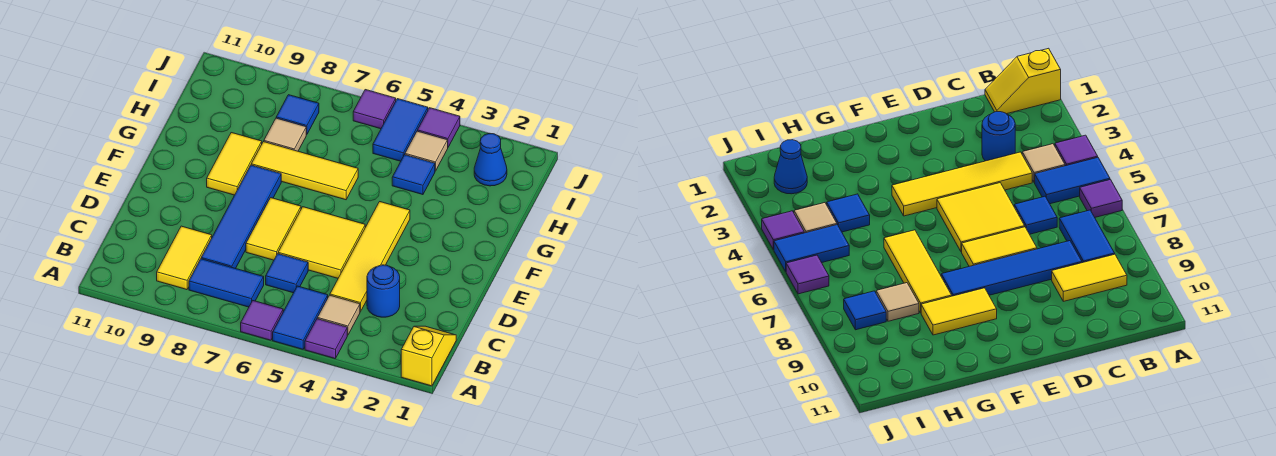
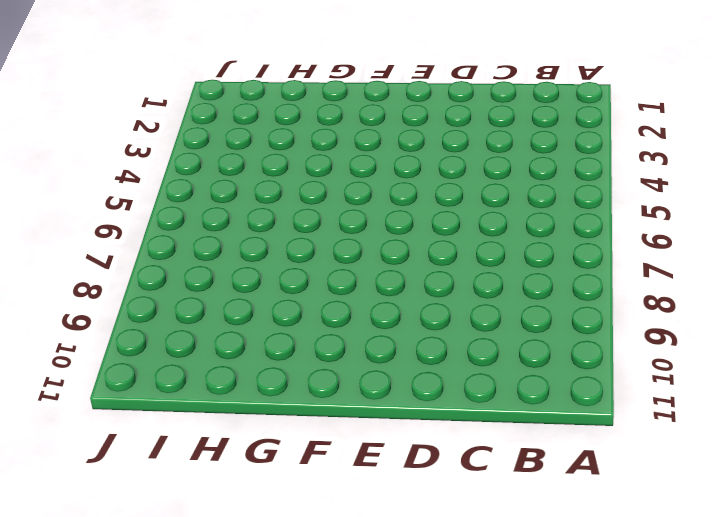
none -> yellow 1x2 slope [401,326,456,386]
none -> purple 1x1 tile [305,319,347,359]
none -> blue 1x2 tile [273,286,328,349]

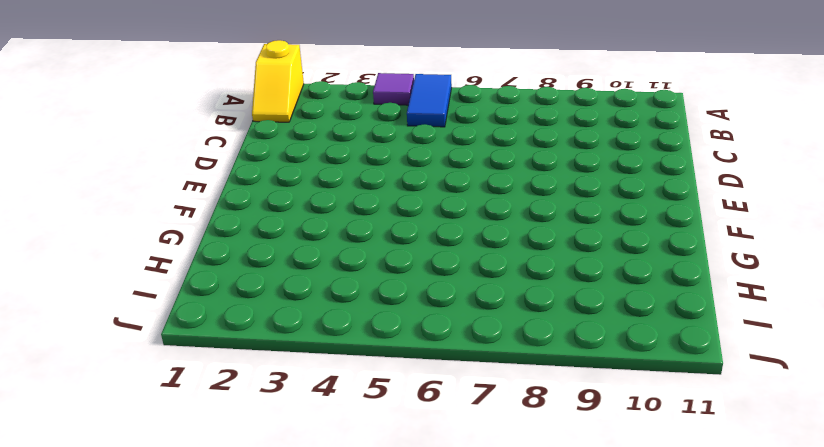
none -> purple 1x1 tile [241,301,283,340]
none -> tan 1x1 tile [317,295,360,335]
none -> blue 1x2 tile [189,259,264,307]

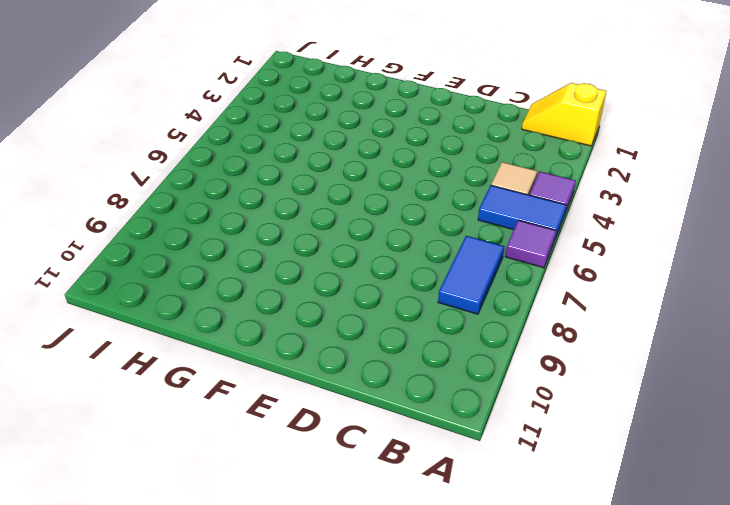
none -> yellow 1x2 tile [157,226,212,290]
none -> blue 1x1 round brick [367,265,400,317]
none -> yellow 1x4 tile [330,202,410,312]

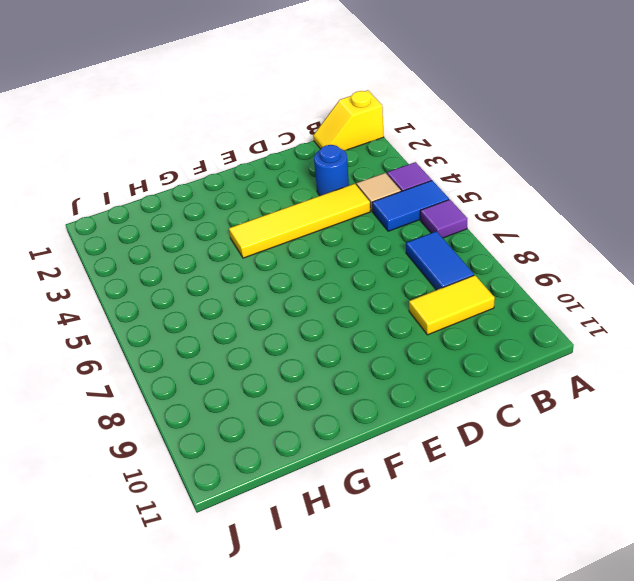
none -> blue 1x1 tile [266,254,308,293]
none -> blue 1x4 tile [201,165,281,269]
none -> yellow 2x2 tile [278,207,365,278]

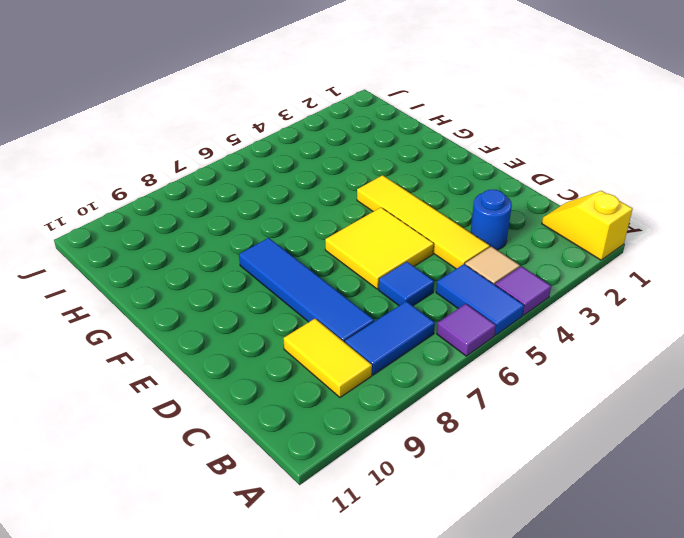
none -> yellow 1x2 tile [246,198,301,260]
none -> yellow 1x2 tile [207,133,262,195]
none -> yellow 1x3 tile [251,142,358,200]

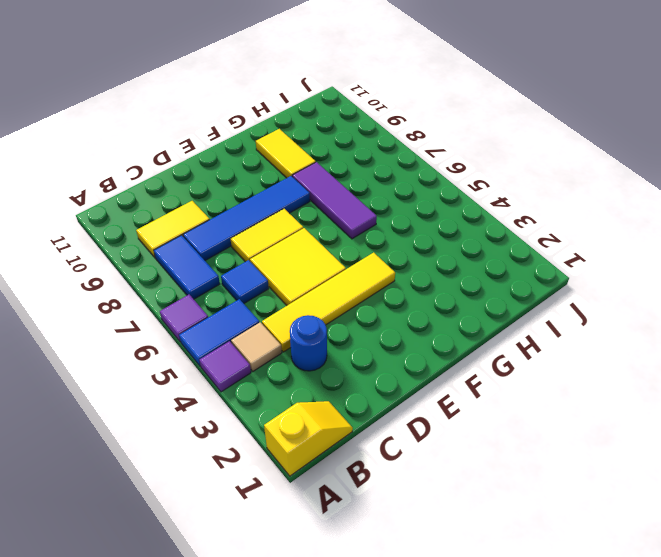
purple 1x3 tile [292,162,377,239] -> yellow 1x3 tile [251,142,358,200]
yellow 1x2 tile [256,129,316,178] -> yellow 1x2 tile turned to [207,133,262,195]
none -> blue 1x1 tile [392,155,435,195]
none -> tan 1x1 tile [264,118,306,151]
none -> blue 1x1 cone [474,133,507,186]

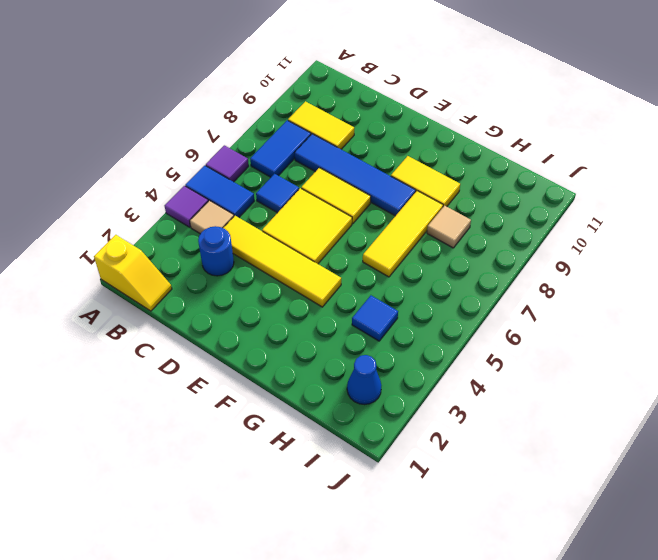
none -> tan 1x1 tile [405,131,448,171]
none -> blue 1x2 tile [373,99,428,161]
none -> blue 1x1 tile [276,95,319,135]

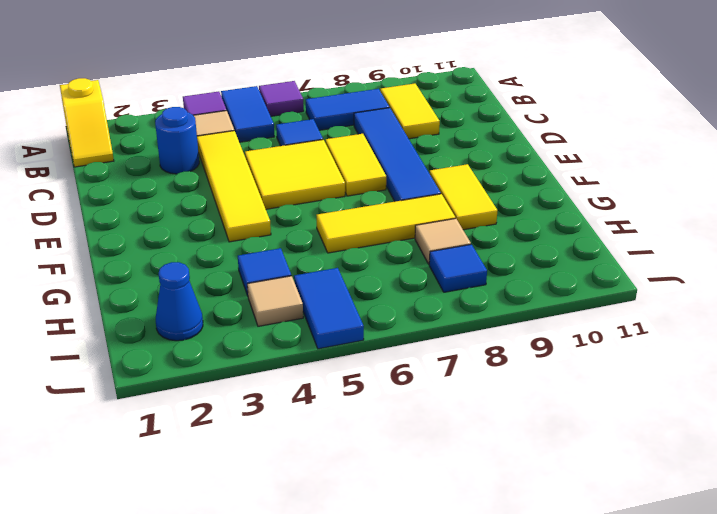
none -> purple 1x1 tile [418,108,460,147]
none -> purple 1x1 tile [353,90,396,129]

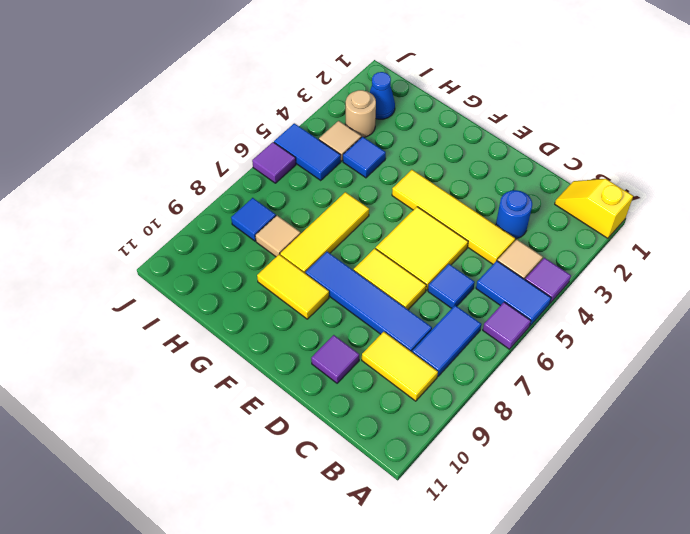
purple 1x1 tile [311,335,359,383] -> purple 1x1 tile moved to [418,108,460,147]
tan 1x1 round brick [346,90,376,137] -> none

